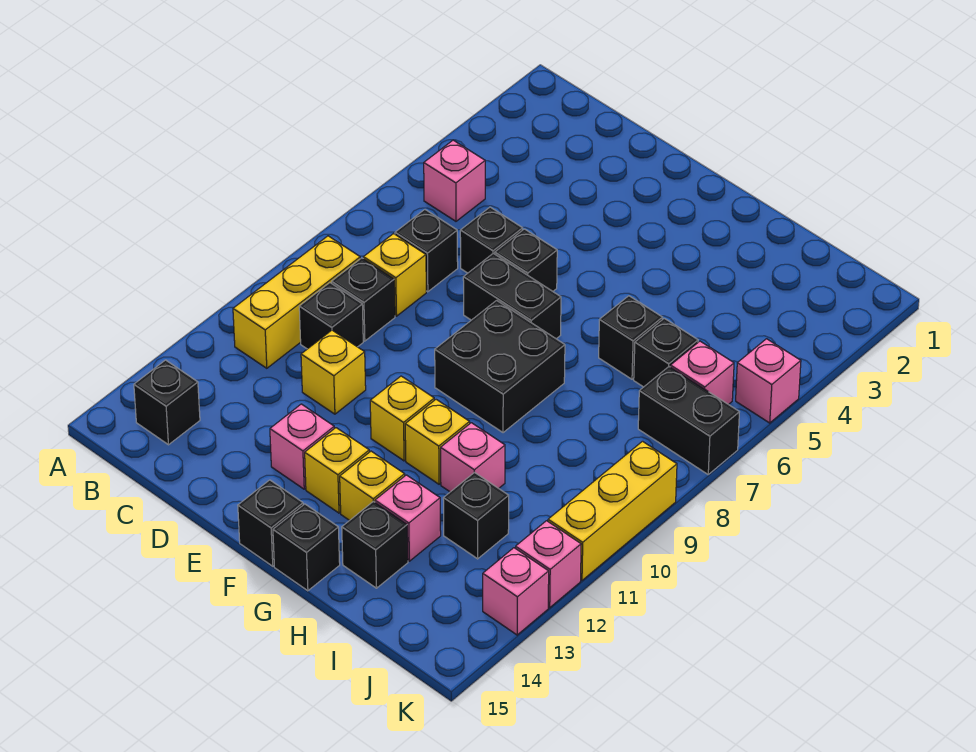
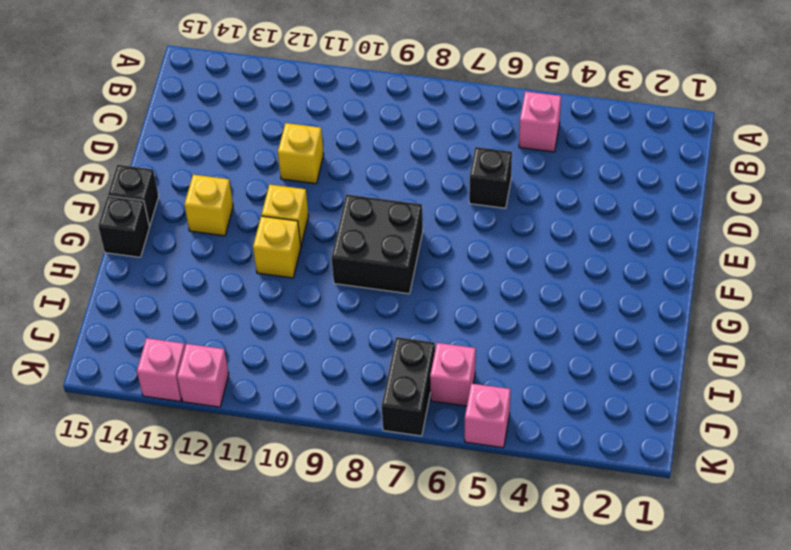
none -> yellow 1x3 brick [233,236,360,368]
none -> black 1x1 brick [134,360,200,445]
none -> black 1x1 brick [395,210,458,292]
none -> yellow 1x1 brick [363,234,426,316]

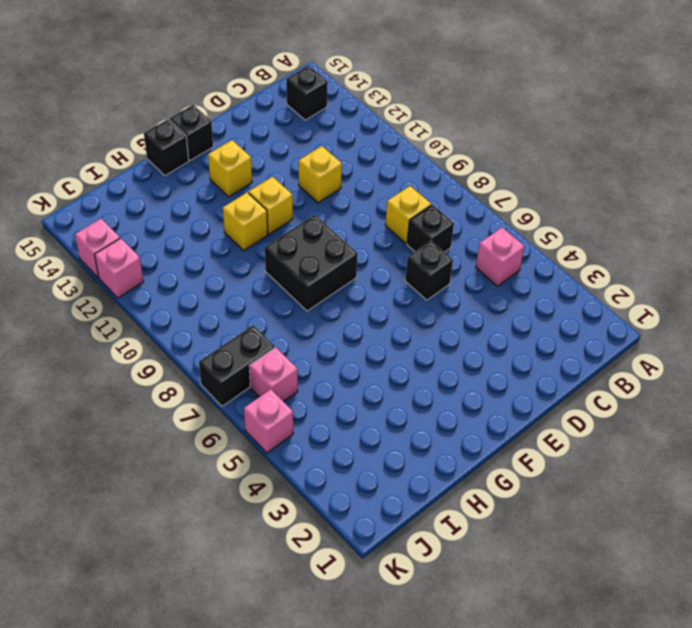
none -> yellow 1x3 brick [233,236,360,368]
none -> black 1x1 brick [332,258,395,341]
none -> black 1x1 brick [299,283,363,349]
none -> black 1x1 brick [495,229,557,291]

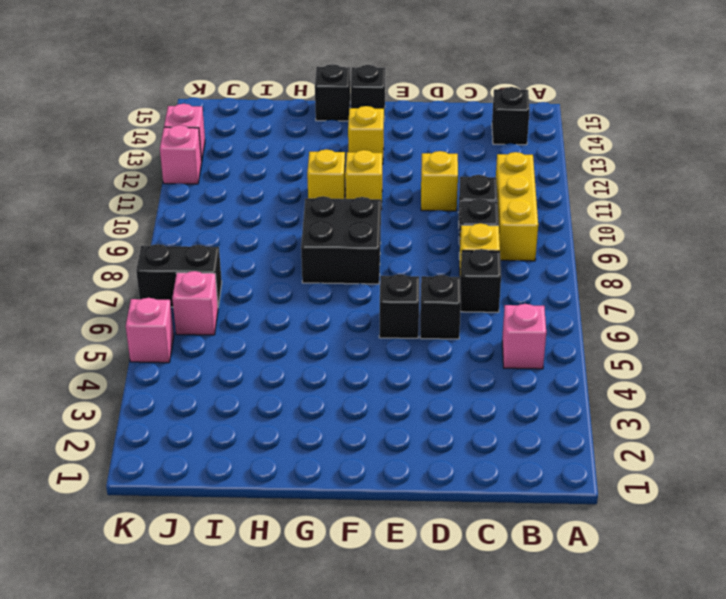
none -> black 1x2 brick [463,253,561,339]
none -> pink 1x1 brick [270,404,334,489]
none -> yellow 1x1 brick [340,451,405,520]
none -> black 1x1 brick [599,296,663,379]

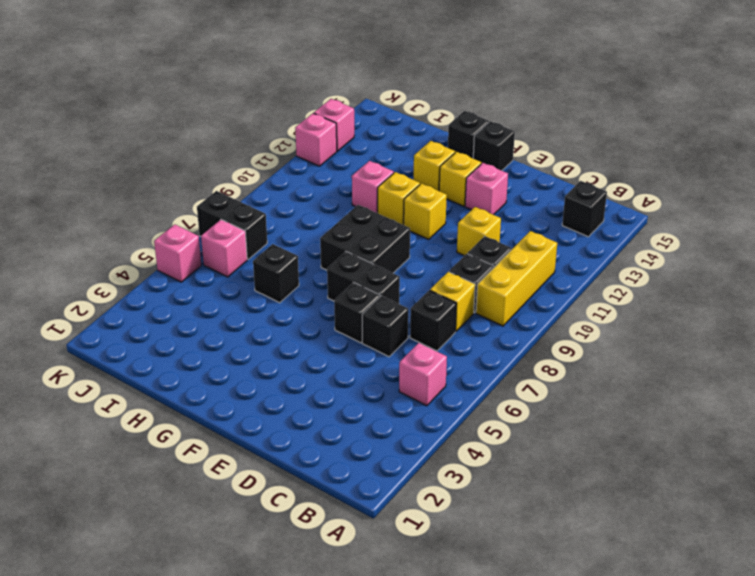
none -> pink 1x1 brick [375,475,441,561]
none -> black 1x1 brick [342,501,408,588]
none -> black 1x1 brick [634,318,698,387]
none -> black 1x1 brick [443,472,509,559]

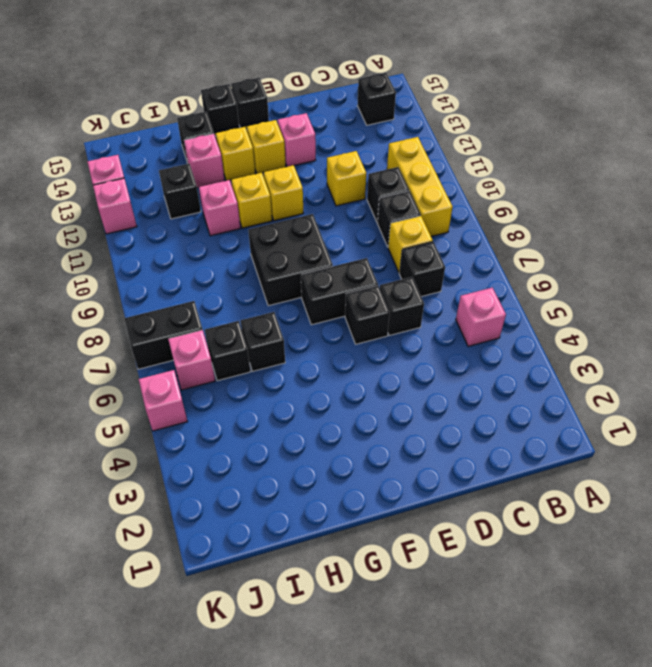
none -> yellow 1x3 brick [548,441,677,580]

